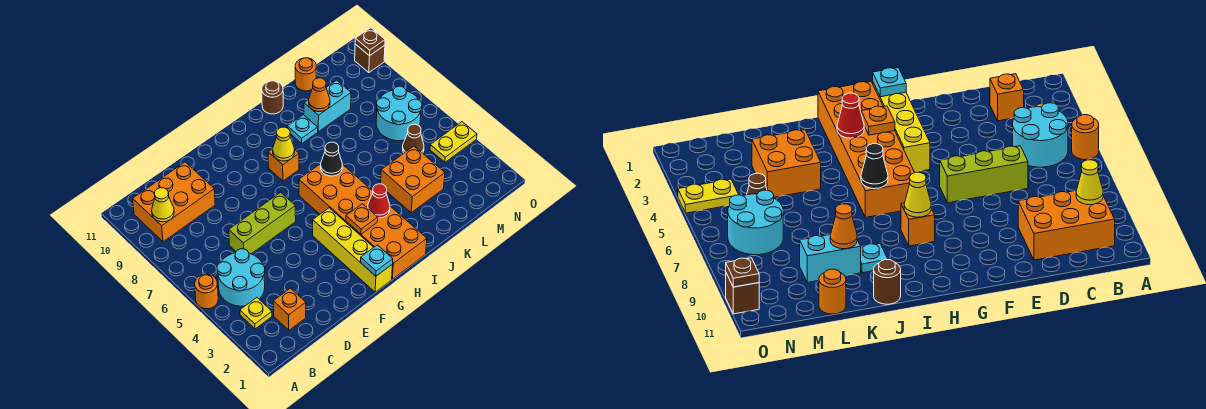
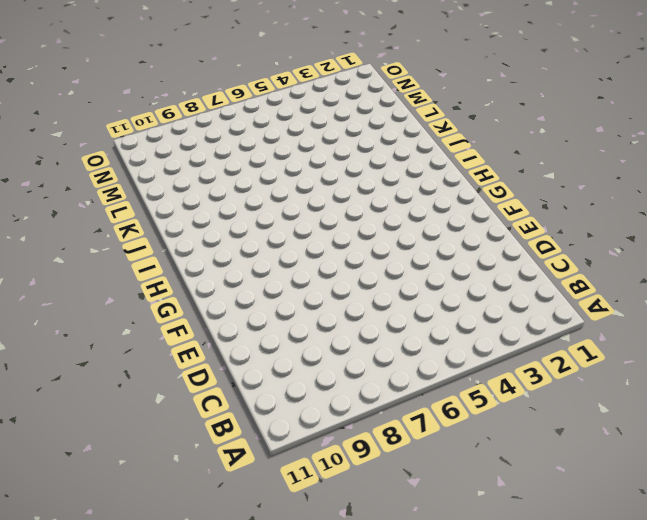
none -> orange 1x1 round brick [195,274,218,309]
none -> yellow 1x1 plate [240,298,272,329]
none -> cyan 2x2 round brick [217,249,265,306]

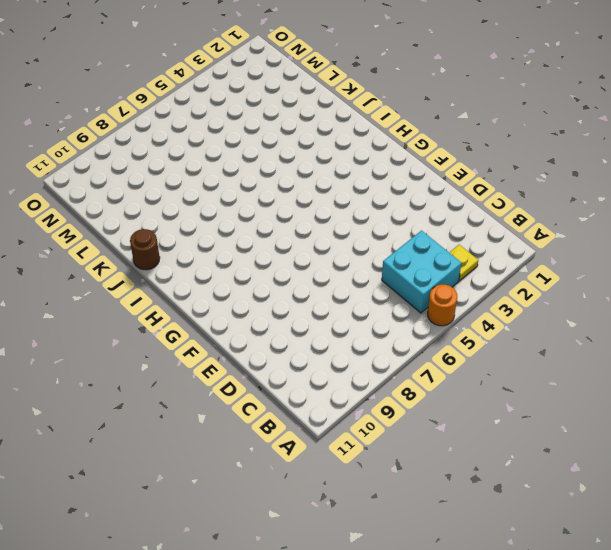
cyan 2x2 brick [382,231,462,313] -> cyan 2x2 round brick [217,249,265,306]
none -> orange 2x3 brick [133,162,215,242]
none -> orange 1x1 brick [273,288,306,330]
none -> lime 1x3 brick [229,192,296,254]

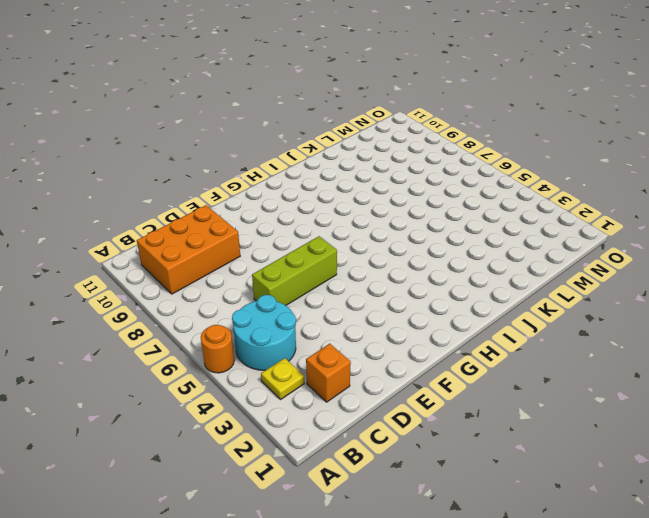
none -> yellow 1x4 brick [313,208,392,292]
none -> orange 2x6 brick [299,164,427,279]
none -> orange 1x1 brick [268,149,299,181]

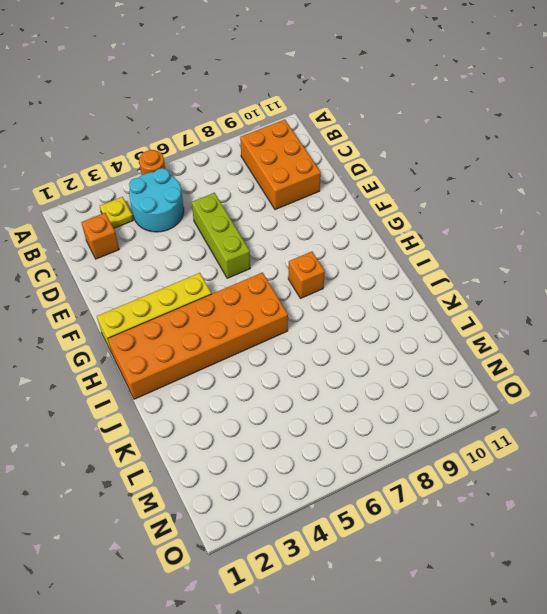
none -> cyan 1x1 plate [287,115,318,143]
none -> brown 1x1 round brick [262,81,283,114]
none -> orange 2x2 brick [381,146,445,213]

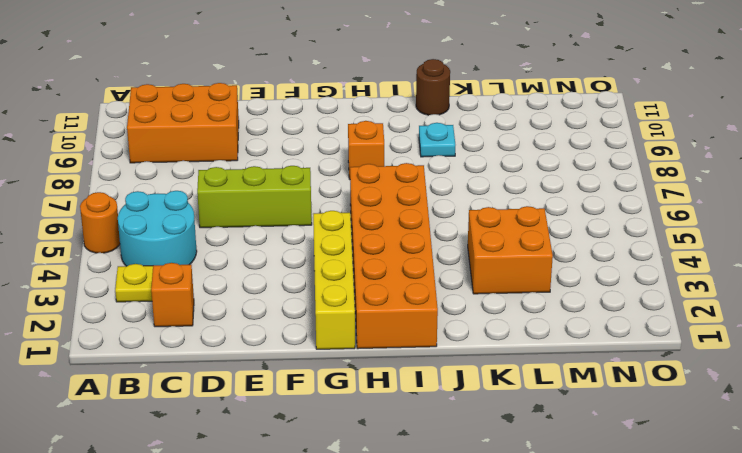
none -> cyan 1x2 brick [304,80,351,132]
none -> orange 1x1 round brick [295,58,316,91]
none -> brown 1x1 cone [403,124,424,153]

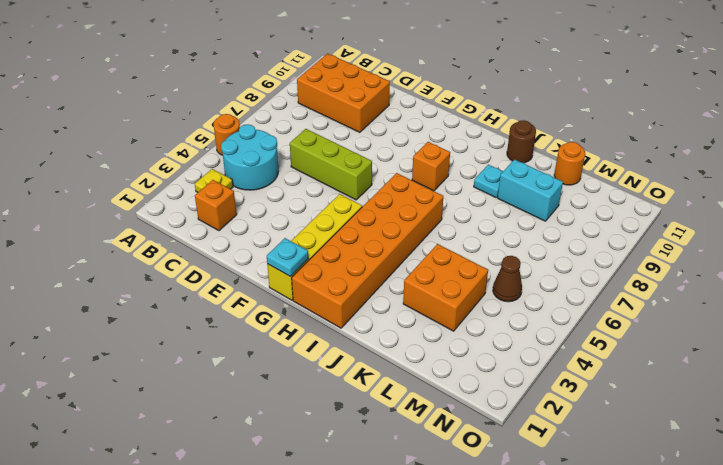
none -> cyan 2x2 round brick [376,86,422,141]
none -> yellow 1x2 plate [430,122,477,162]
none -> brown 1x1 brick [355,44,385,73]

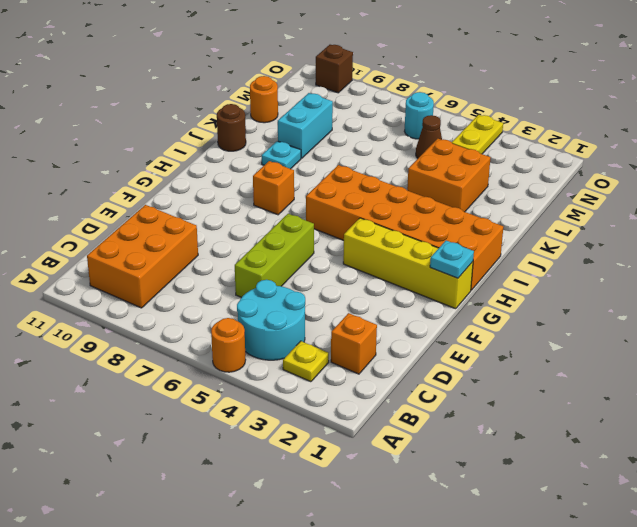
cyan 1x1 round brick [404,92,434,139] -> cyan 2x2 round brick [376,86,422,141]
none -> yellow 1x1 cone [152,188,174,222]
none -> orange 1x1 plate [346,204,378,234]
none -> yellow 1x1 cone [273,127,295,161]

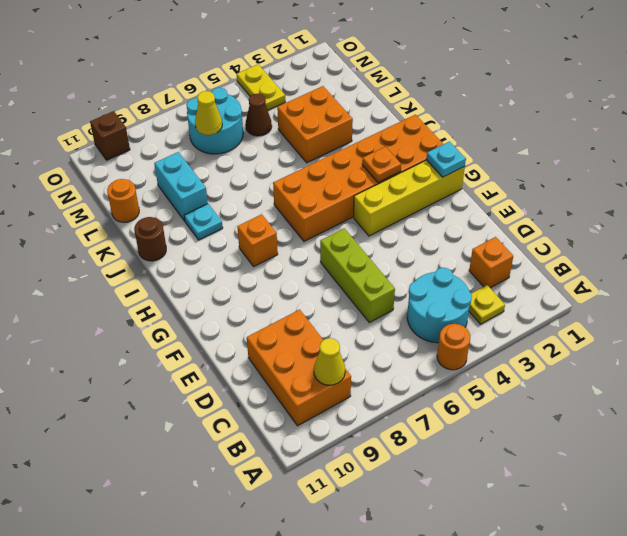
yellow 1x1 cone [195,91,222,135] -> yellow 1x1 cone moved to [273,127,295,161]
none -> red 1x1 cone [368,184,390,218]
none -> black 1x1 cone [321,142,343,176]
none -> orange 1x1 cone [309,78,330,112]

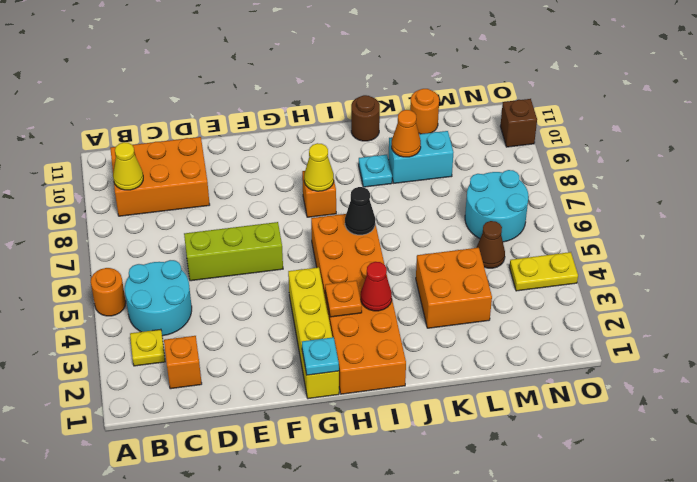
none -> brown 1x1 plate [355,28,385,56]

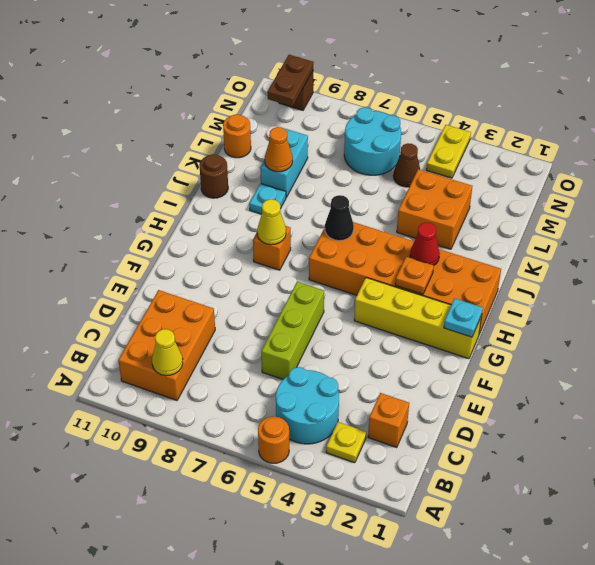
brown 1x2 plate [267,55,314,107] -> brown 1x1 plate [355,28,385,56]

